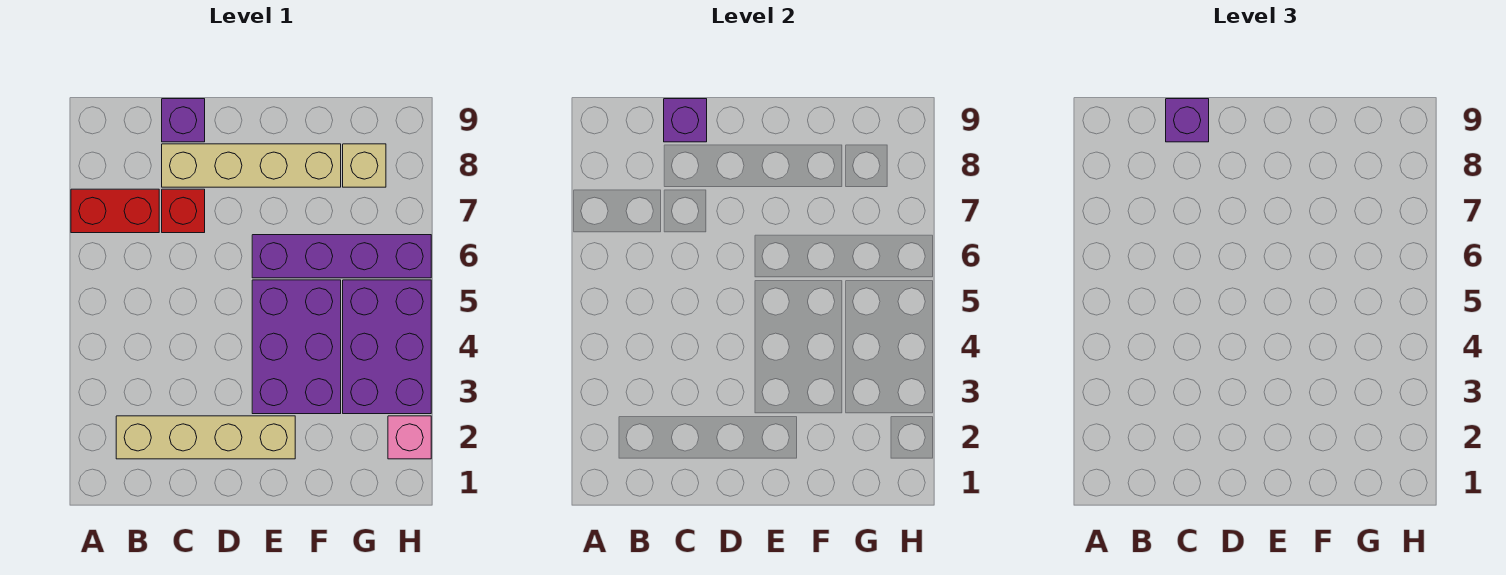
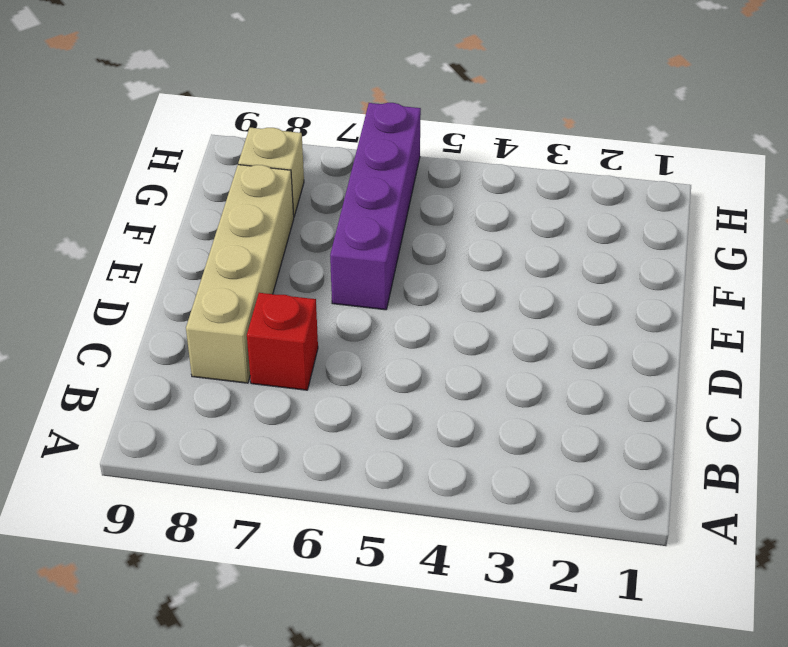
none -> red 1x2 brick [71,189,159,233]
none -> tan 1x4 brick [116,416,295,459]
none -> purple 1x1 brick [162,99,205,142]

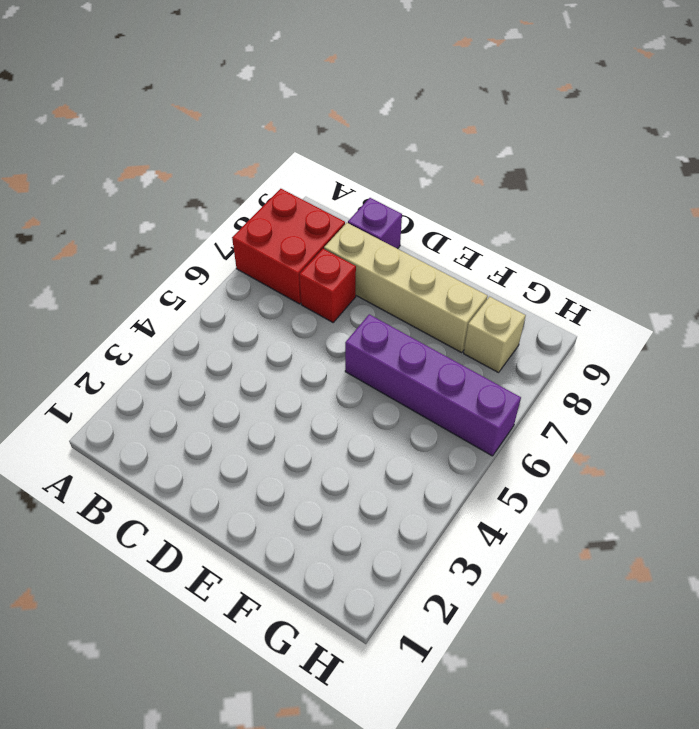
red 2x2 brick [232,189,345,304] -> red 1x2 brick [71,189,159,233]
none -> tan 1x4 brick [116,416,295,459]
none -> purple 2x3 brick [252,280,341,414]
none -> purple 2x3 brick [343,280,431,414]

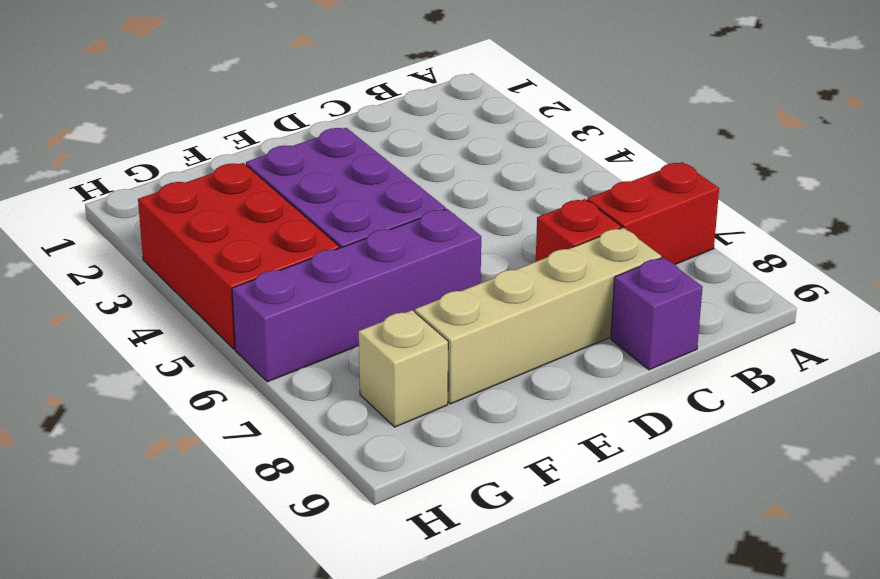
red 2x3 brick [138,163,339,349] -> purple 2x3 brick [343,280,431,414]
none -> tan 1x4 brick [116,416,295,459]
none -> pink 1x1 brick [388,416,431,459]
none -> purple 1x1 brick [664,99,707,142]

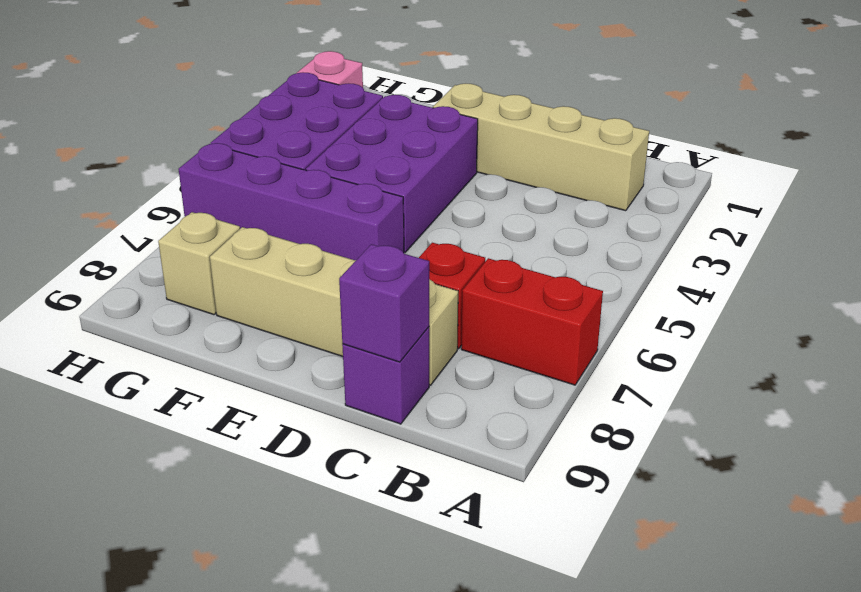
none -> purple 1x1 brick [1166,99,1209,142]

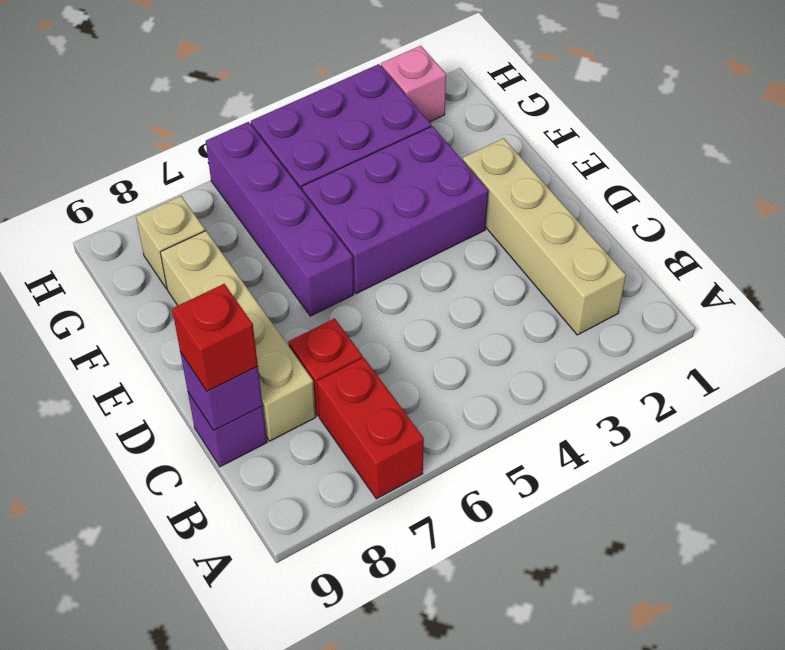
red 1x1 brick [172,284,258,391] -> purple 1x1 brick [1166,99,1209,142]

